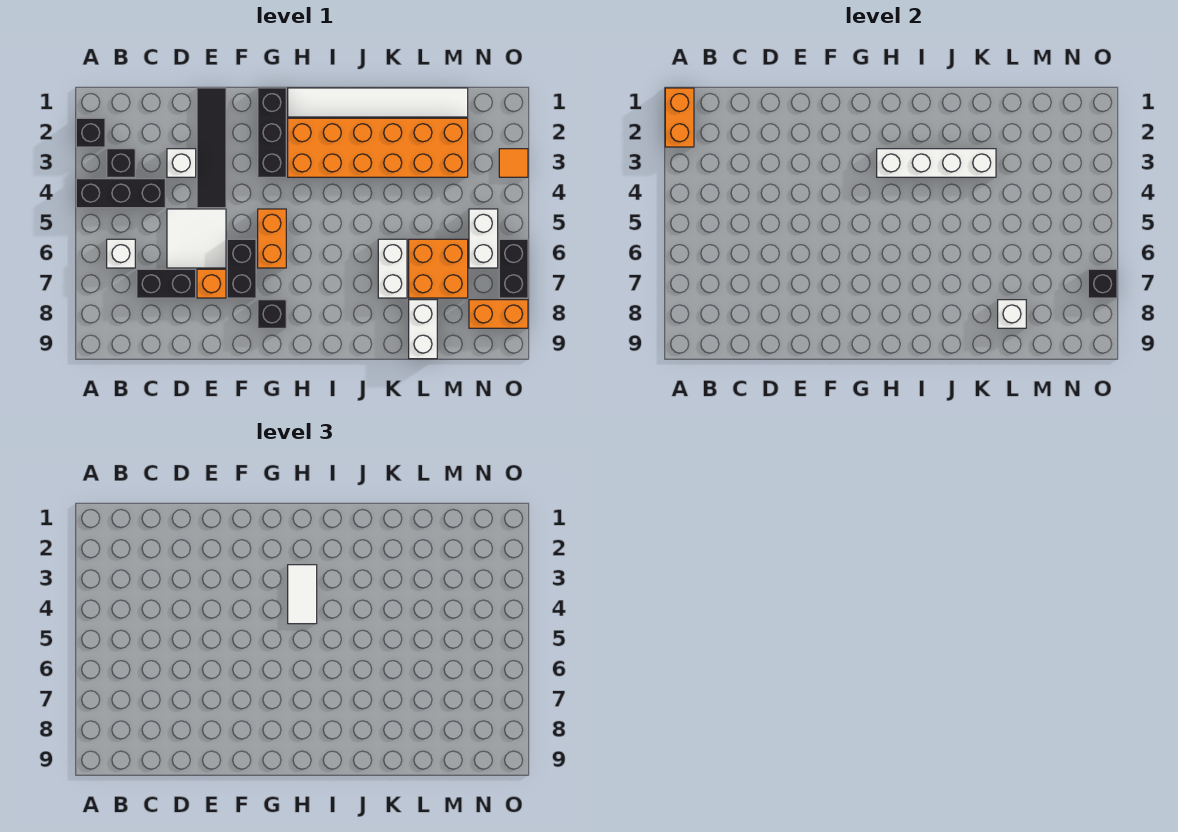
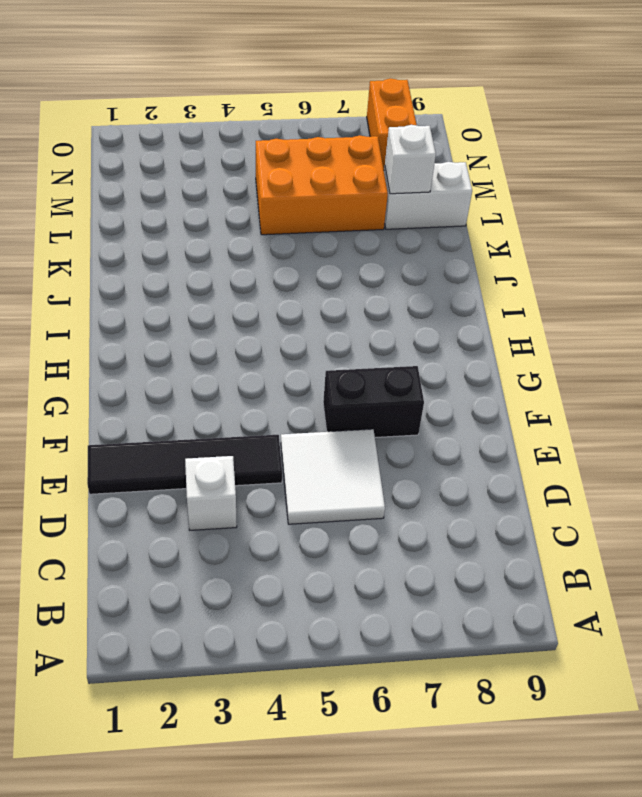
orange 2x3 brick [256,135,388,235] -> orange 2x2 brick [409,239,468,298]
none -> black 1x1 brick [76,118,105,147]
none -> black 1x3 brick [76,179,165,208]
none -> black 1x1 brick [107,149,135,177]

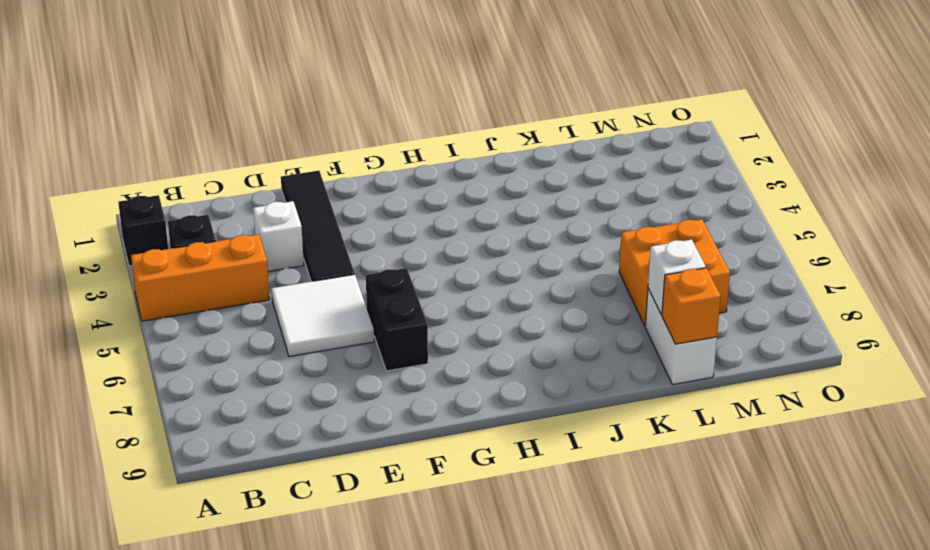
orange 1x3 brick [131,235,270,321] -> black 1x3 brick [76,179,165,208]
orange 1x1 brick [662,268,721,344] -> orange 1x1 brick moved to [197,269,226,298]
none -> white 1x1 brick [107,239,135,268]
none -> black 1x2 brick [137,269,196,298]
none -> black 1x3 brick [258,88,286,177]

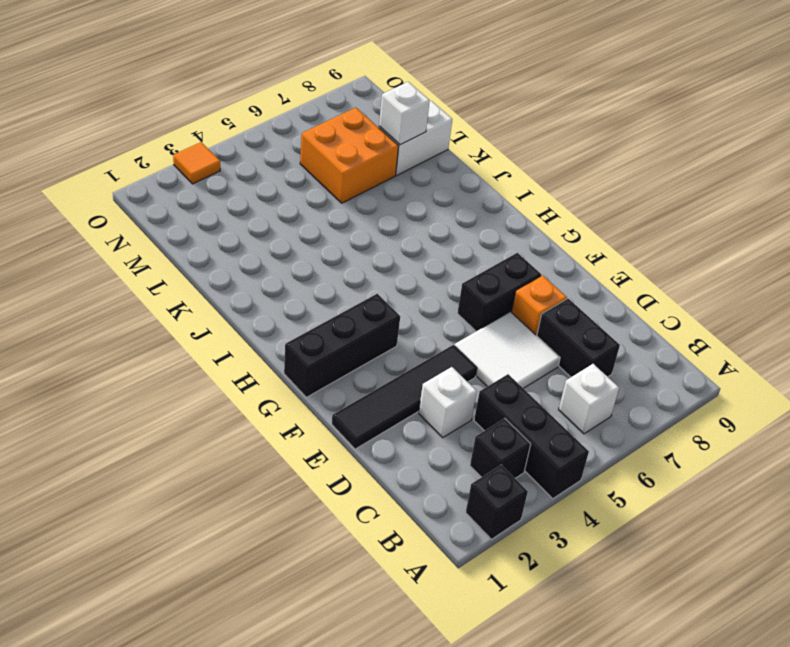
none -> orange 1x2 brick [258,209,286,268]
none -> black 1x1 brick [258,300,286,328]
none -> white 1x6 tile [288,88,468,117]

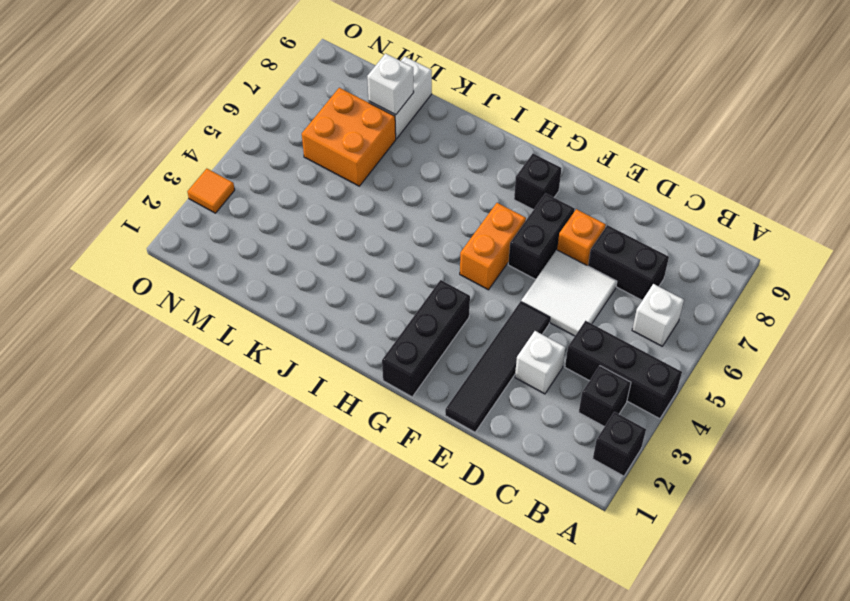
none -> white 1x6 tile [288,88,468,117]
none -> orange 2x6 brick [288,118,468,177]
none -> white 1x2 brick [378,239,407,298]

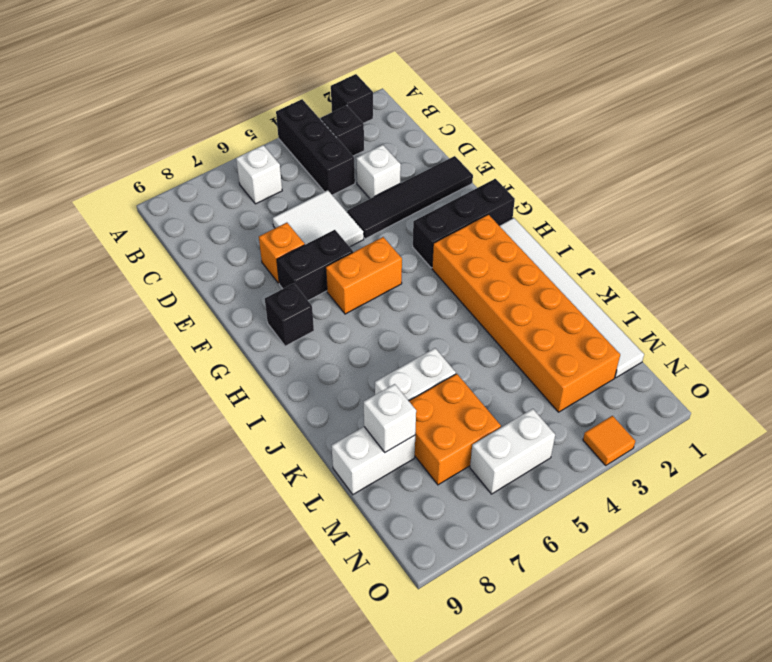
none -> black 1x2 brick [137,269,196,298]
none -> orange 1x2 brick [469,300,528,328]
none -> black 1x2 brick [499,239,528,298]

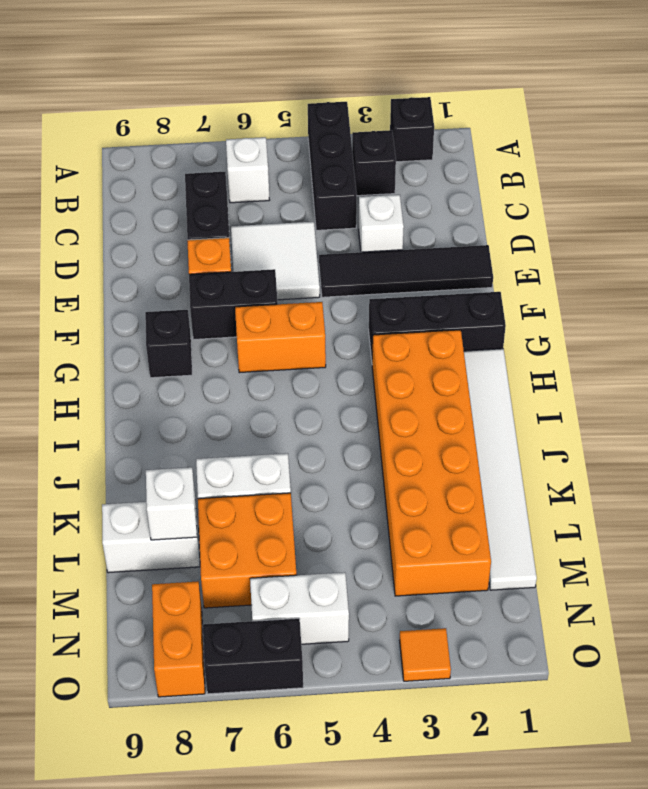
none -> orange 1x2 brick [665,88,694,147]
none -> white 1x4 brick [877,149,996,177]
none -> black 1x1 brick [1088,269,1117,298]

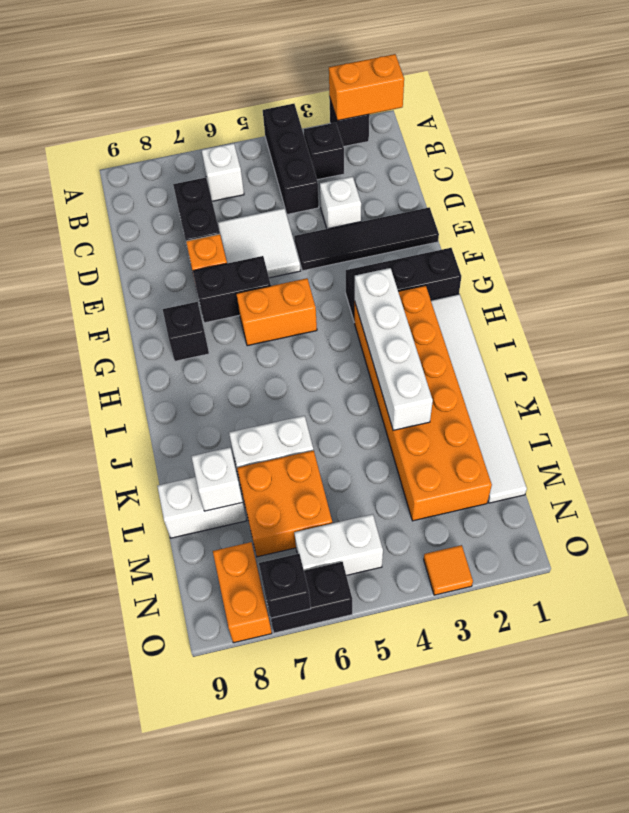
none -> white 1x2 tile [288,565,317,624]

